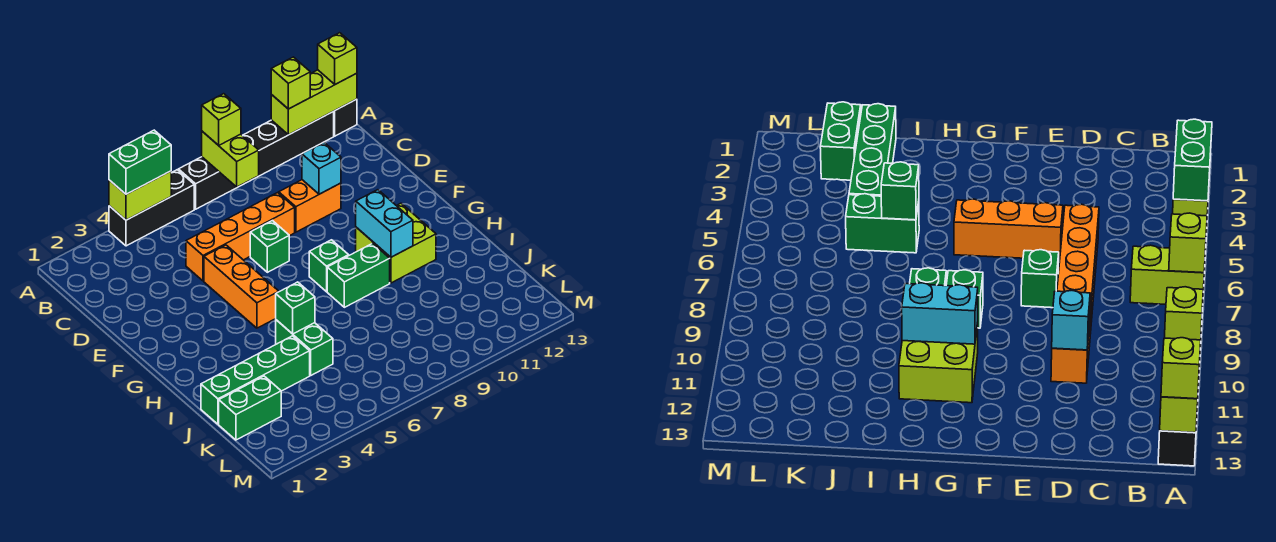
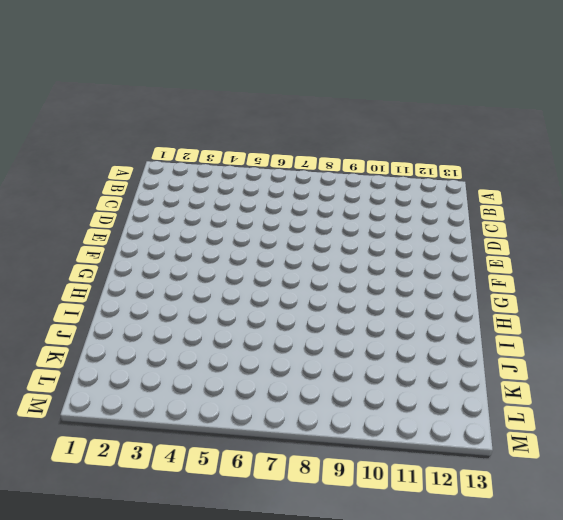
none -> black 1x3 brick [109,170,194,246]
none -> black 1x6 brick [178,111,334,209]
none -> black 1x1 brick [334,99,357,136]

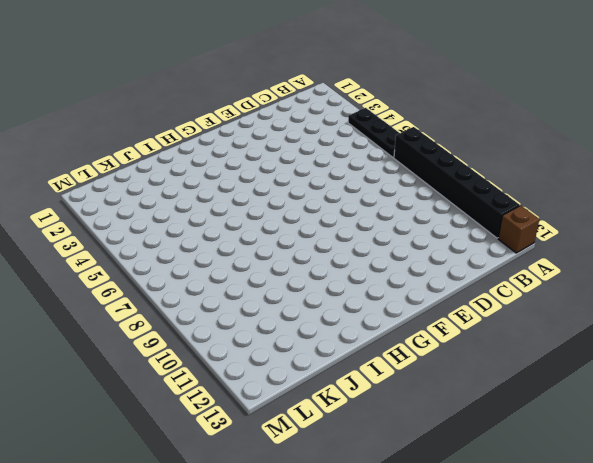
black 1x3 plate [348,108,400,157] -> black 1x3 brick [109,170,194,246]
brown 1x1 brick [498,205,539,253] -> black 1x1 brick [334,99,357,136]
none -> orange 1x4 brick [186,193,295,281]
none -> orange 1x2 brick [279,180,341,232]
none -> orange 1x3 brick [204,245,279,328]

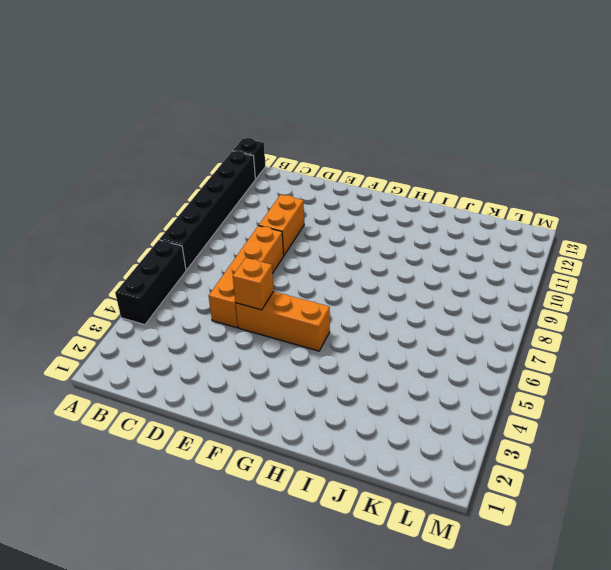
orange 1x1 brick [233,258,274,310] -> none
none -> green 1x1 brick [250,221,289,272]
none -> green 1x1 brick [309,240,349,292]
none -> lime 2x2 brick [356,203,436,283]

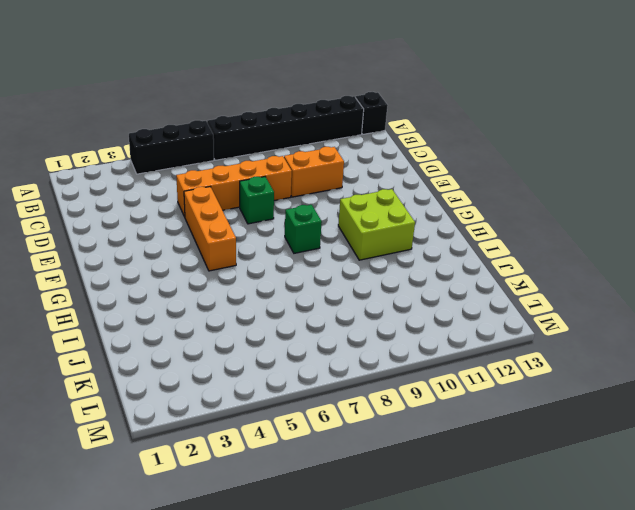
none -> green 1x2 brick [327,243,390,307]
none -> green 1x2 brick [276,320,333,375]
none -> green 1x4 brick [201,336,310,424]

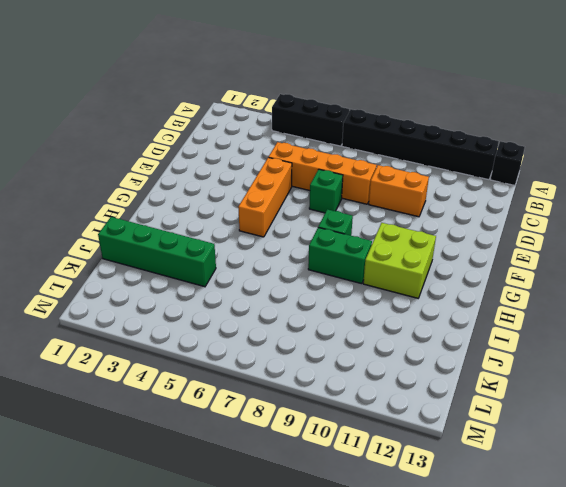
none -> green 1x2 brick [276,320,333,375]
none -> green 1x2 brick [219,376,281,440]
none -> lime 1x2 brick [109,171,171,220]

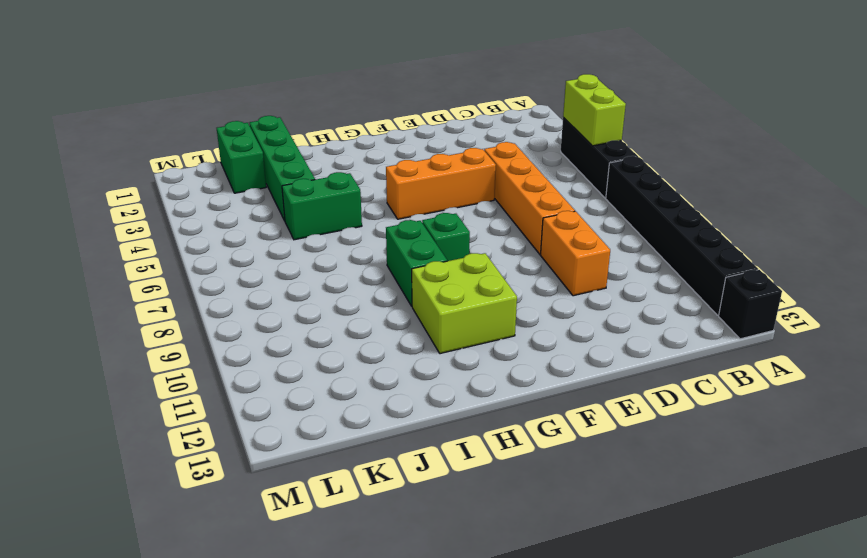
none -> green 1x1 brick [250,221,289,272]
none -> lime 1x2 brick [202,131,259,187]
none -> lime 1x3 brick [271,70,357,135]

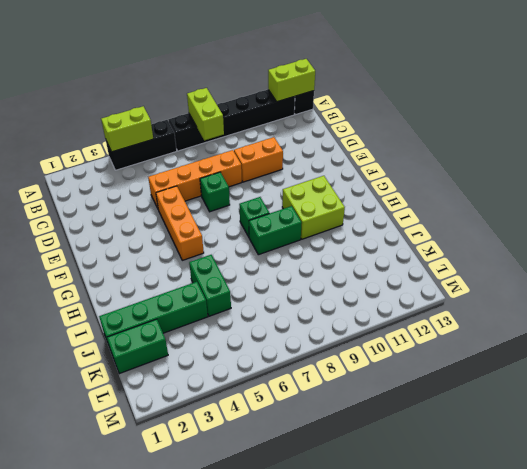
lime 1x2 brick [268,59,315,102] -> lime 1x3 brick [271,70,357,135]
none -> cyan 1x1 brick [302,142,341,194]
none -> cyan 1x2 brick [356,190,413,257]
none -> green 1x1 brick [276,282,315,334]

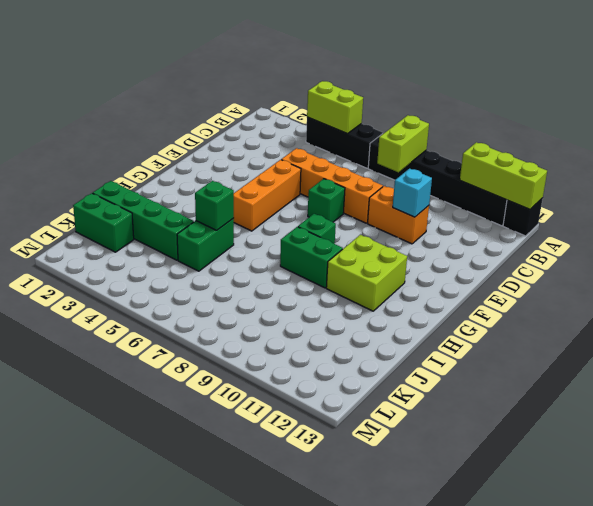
none -> cyan 1x2 brick [356,190,413,257]
none -> green 1x2 brick [109,130,171,194]
none -> lime 1x1 brick [202,94,241,145]

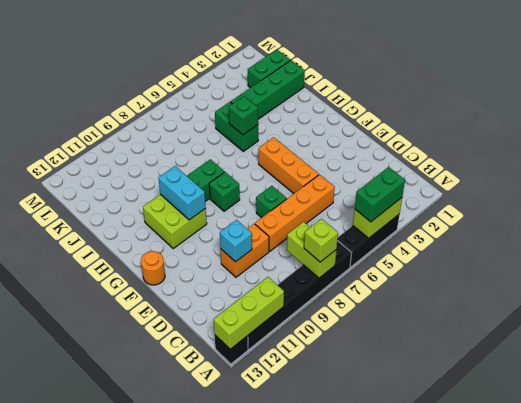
orange 1x1 round brick [141,251,165,285] -> none
none -> lime 1x1 brick [271,57,310,109]
none -> lime 1x1 brick [318,33,357,84]

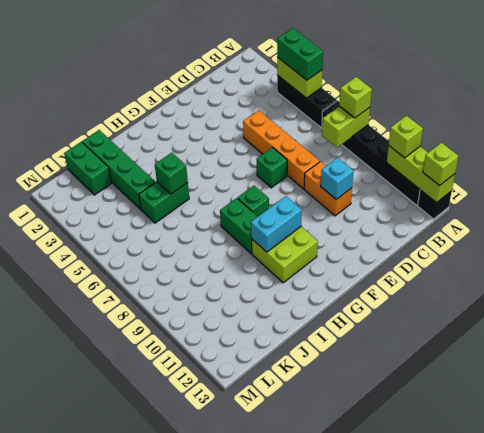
none -> orange 1x3 brick [204,245,279,328]

